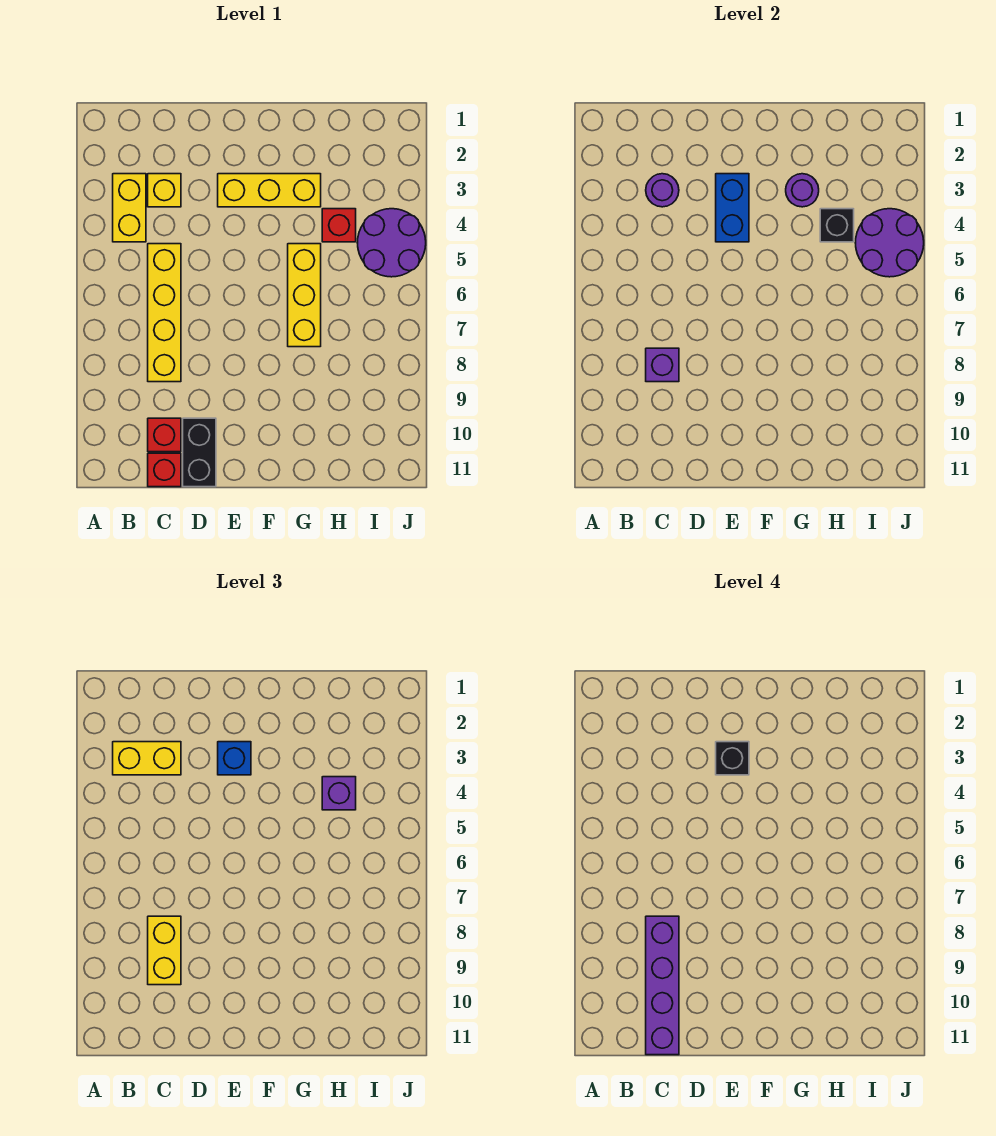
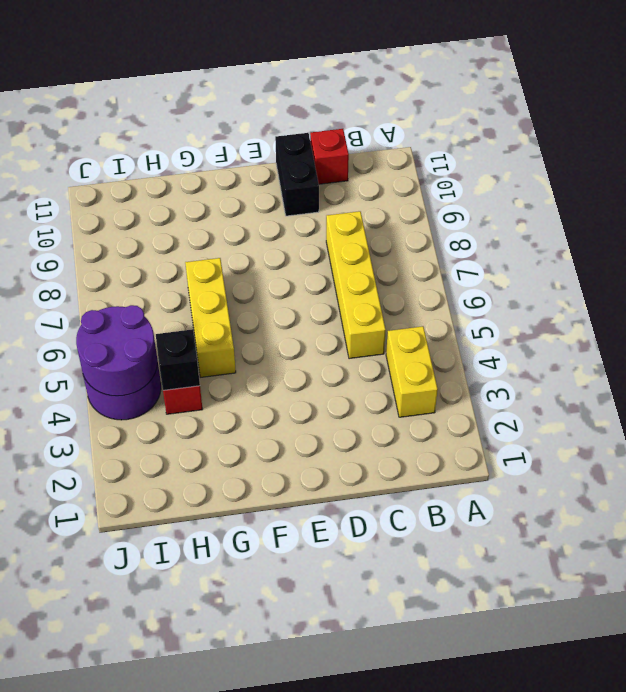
none -> yellow 1x1 brick [148,174,181,207]
none -> red 1x1 brick [148,418,181,452]
none -> yellow 1x3 brick [218,174,321,207]

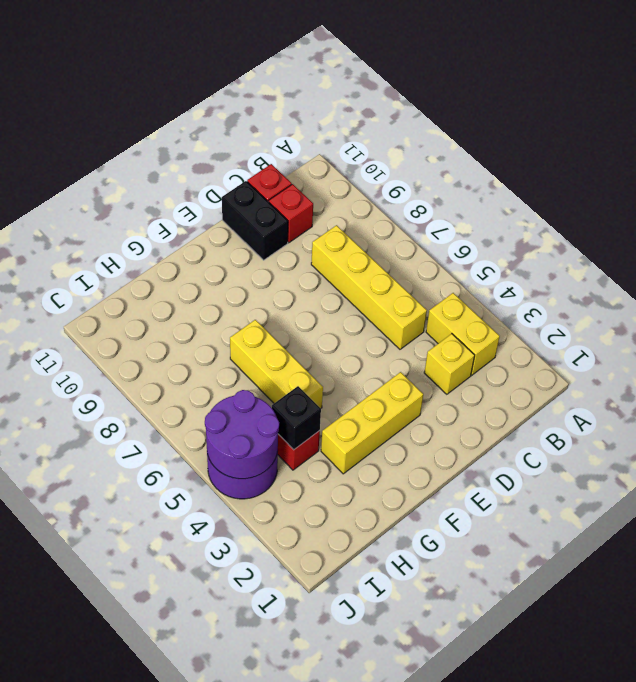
none -> purple 1x1 round brick [646,174,679,207]
none -> purple 1x1 brick [646,348,679,382]
none -> blue 1x2 brick [716,174,749,242]

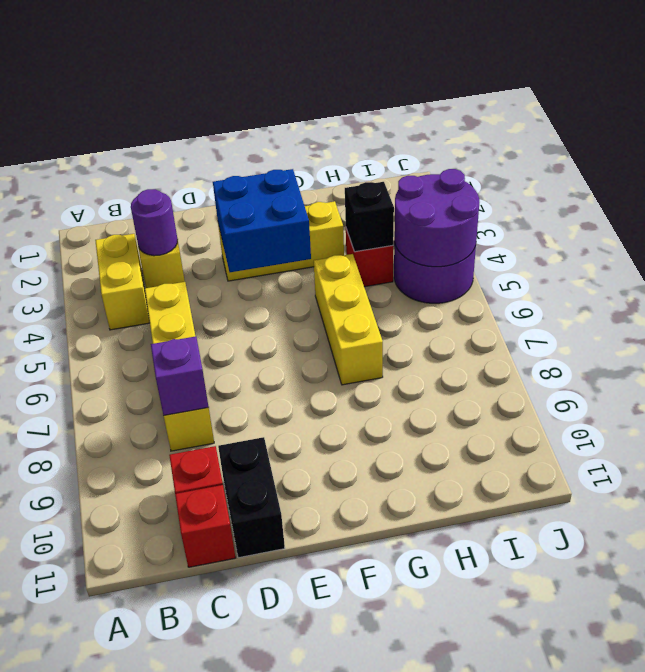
blue 2x2 brick [213,169,311,272] -> blue 1x2 brick [716,174,749,242]
none -> purple 1x1 round brick [786,174,819,207]
none -> yellow 1x2 brick [113,742,181,775]
none -> yellow 1x2 brick [148,916,181,985]

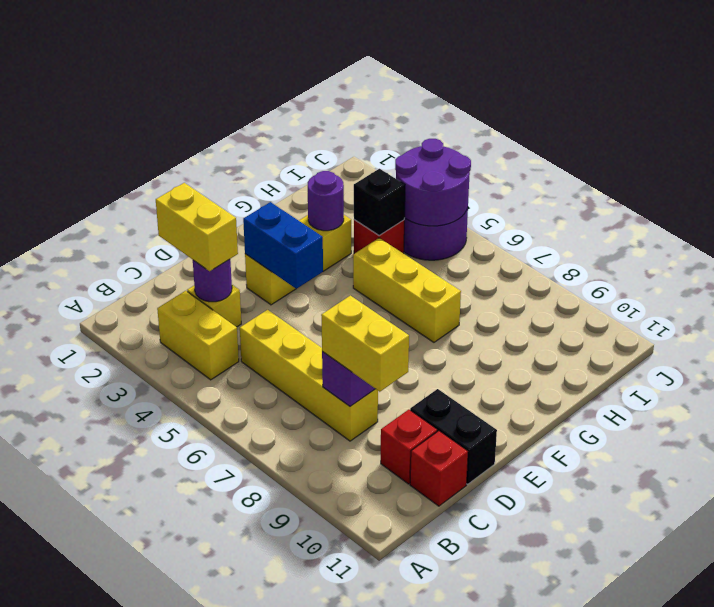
yellow 1x2 brick [156,183,238,271] -> yellow 1x2 brick turned to [113,742,181,775]
none -> blue 1x1 brick [218,742,251,775]
none -> purple 1x1 brick [322,777,356,810]
none -> purple 1x4 brick [646,916,679,1055]

